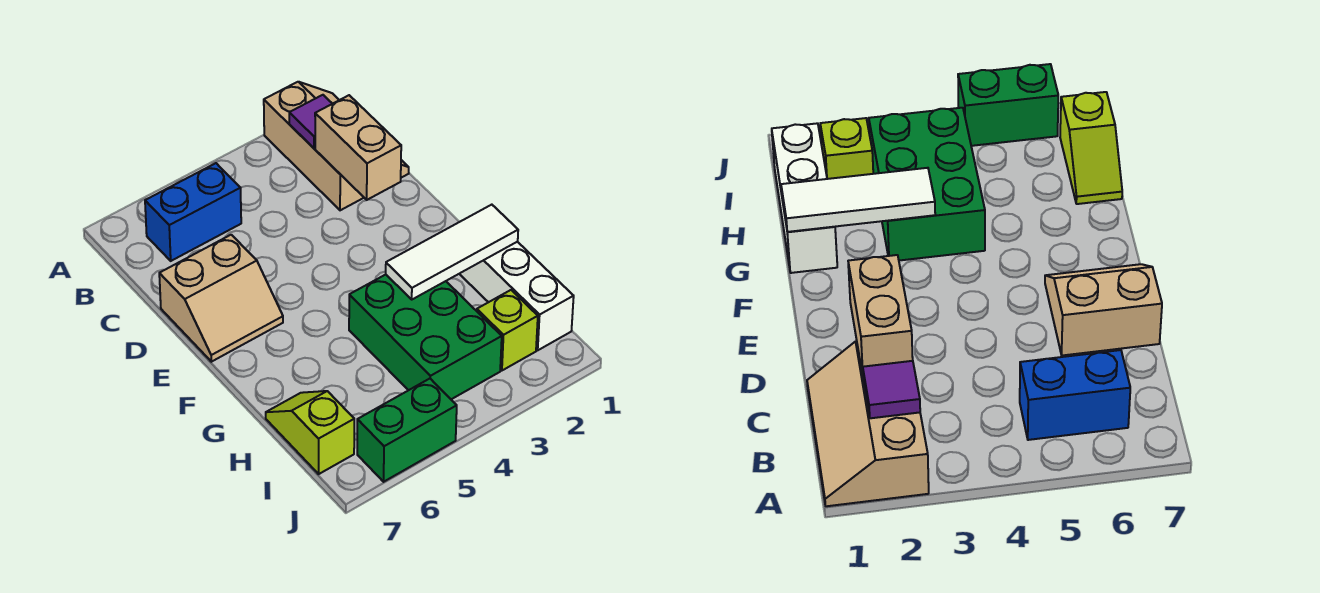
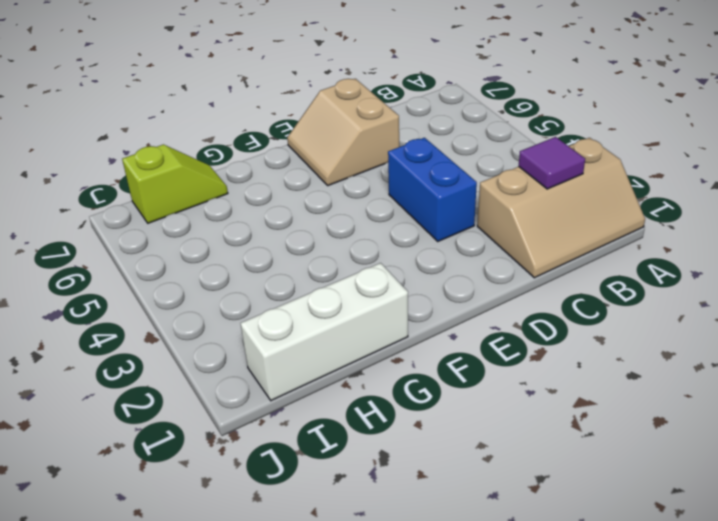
blue 1x2 brick [388,138,477,241] -> blue 1x2 brick moved to [145,163,241,261]
none -> green 2x3 brick [349,275,502,399]
none -> lime 1x1 brick [477,290,538,370]

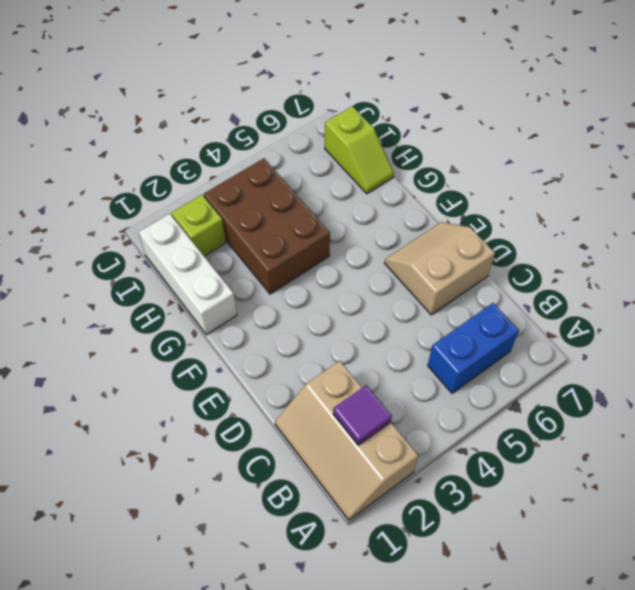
brown 2x3 brick [204,158,330,294] -> green 2x3 brick [349,275,502,399]
none -> green 1x2 brick [357,379,457,482]
none -> tan 1x2 brick [315,95,401,200]

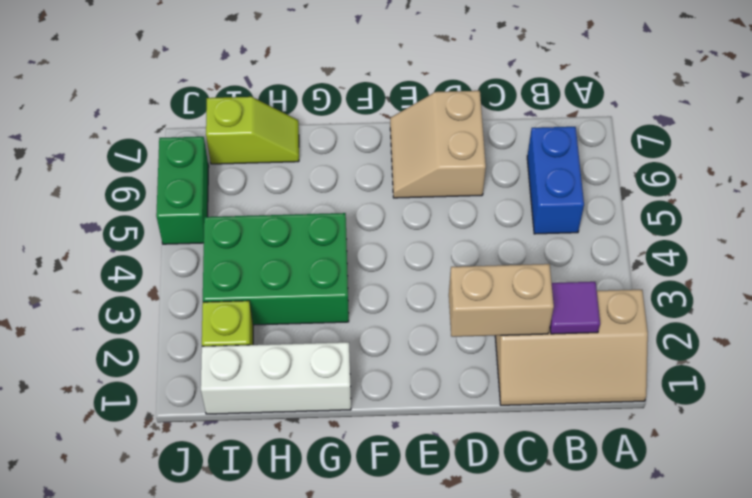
none -> white 1x3 tile [386,205,518,299]

